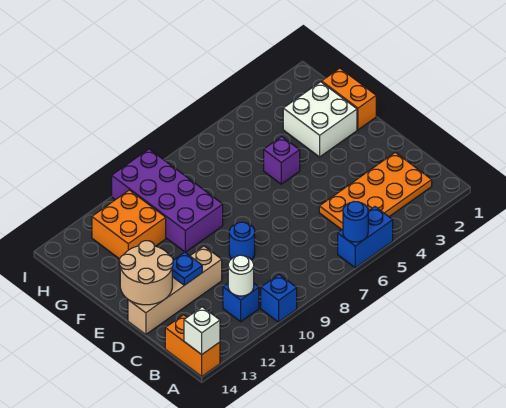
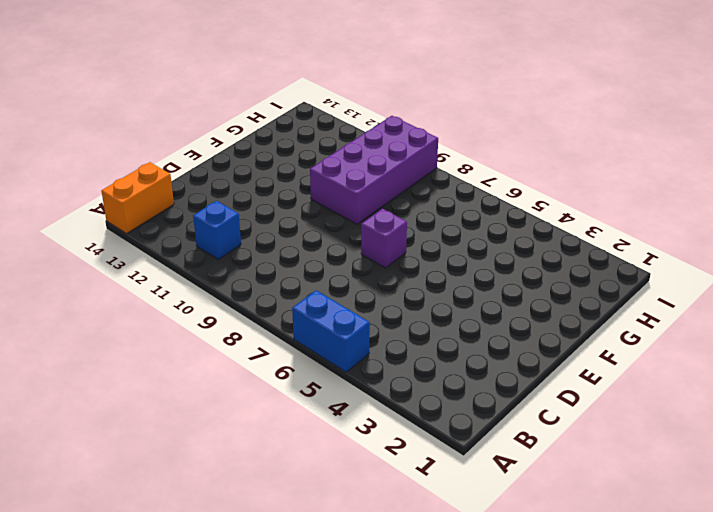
purple 1x1 brick [361,209,407,268] -> purple 1x1 brick moved to [264,137,300,184]
none -> blue 1x1 brick [261,275,297,322]
none -> orange 2x4 plate [319,152,432,230]
none -> blue 1x1 round brick [229,222,255,260]

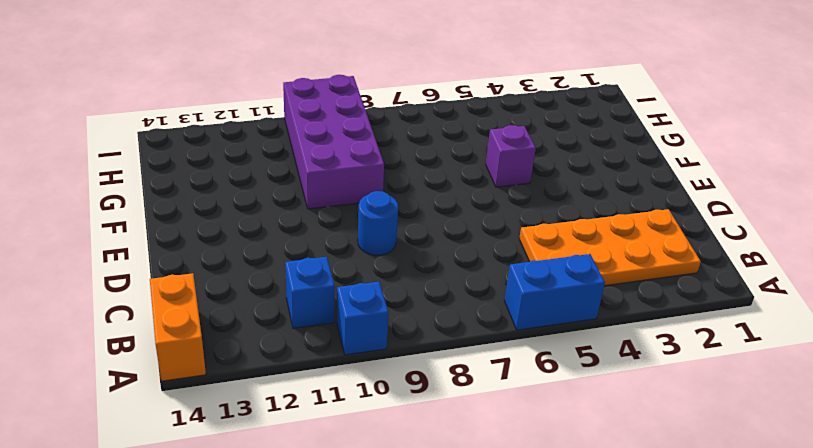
none -> tan 1x4 brick [128,246,222,334]
none -> orange 1x2 brick [322,68,376,130]
none -> white 2x2 brick [283,82,357,157]

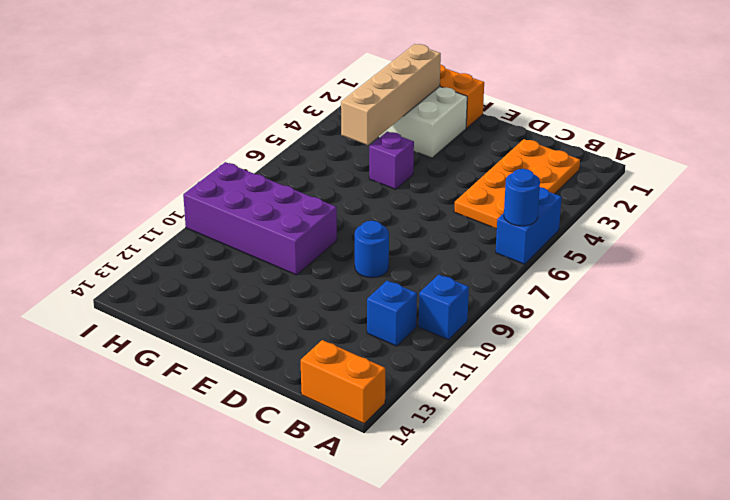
tan 1x4 brick [341,44,441,145] -> tan 1x4 brick moved to [128,246,222,334]
none -> orange 2x2 brick [92,190,166,259]
none -> white 1x1 brick [184,307,220,354]
none -> white 1x1 round brick [228,255,254,296]

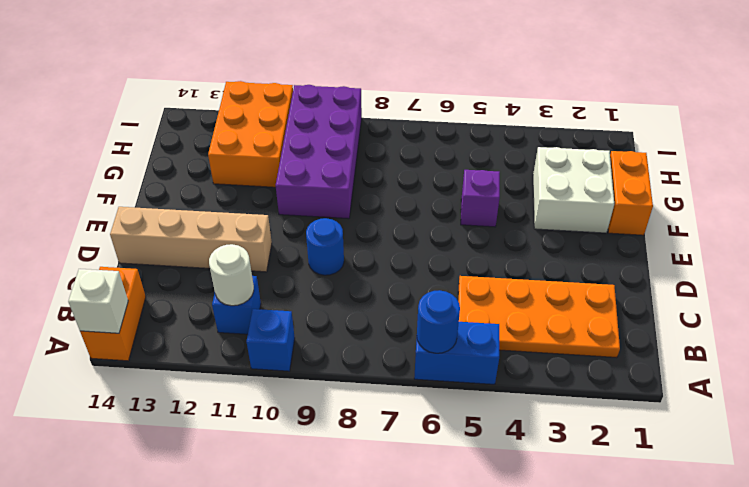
orange 2x3 brick [208,81,293,187] -> orange 2x2 brick [92,190,166,259]
none -> blue 1x1 plate [172,252,202,285]
none -> tan 2x2 round brick [120,241,173,305]

